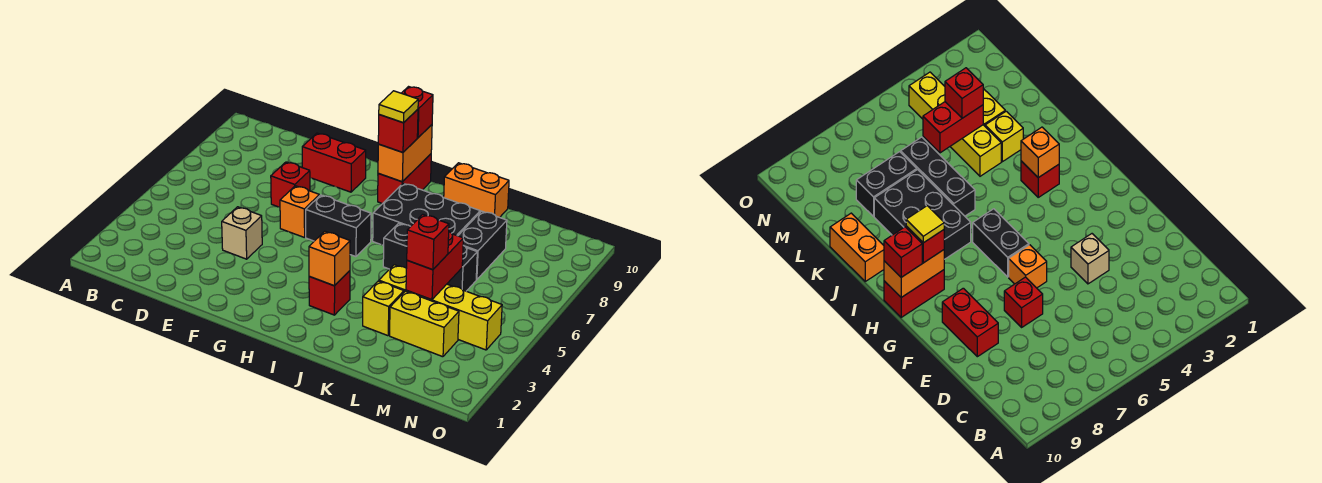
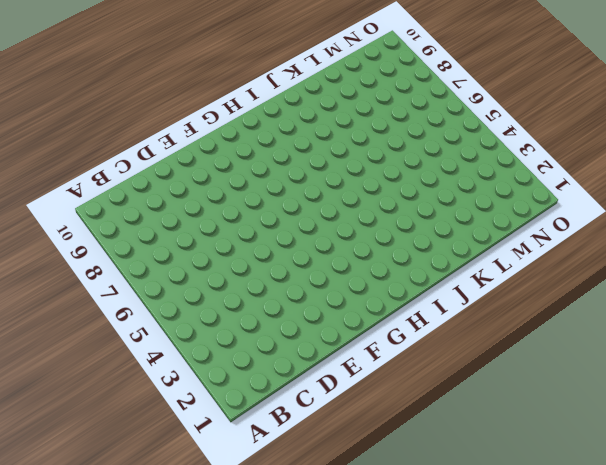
none -> tan 1x1 brick [222,207,262,259]
none -> red 1x1 brick [271,162,310,207]
none -> red 1x2 brick [302,133,366,192]

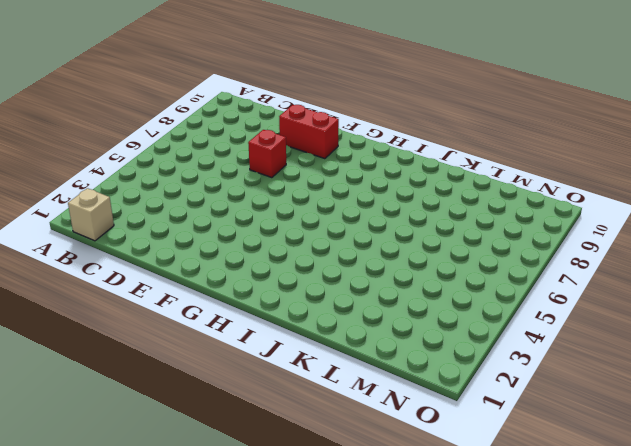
tan 1x1 brick [68,188,114,241] -> tan 1x1 brick moved to [222,207,262,259]
none -> orange 1x1 brick [280,186,320,238]
none -> black 1x2 brick [306,195,371,257]
none -> red 1x2 brick [378,154,431,204]

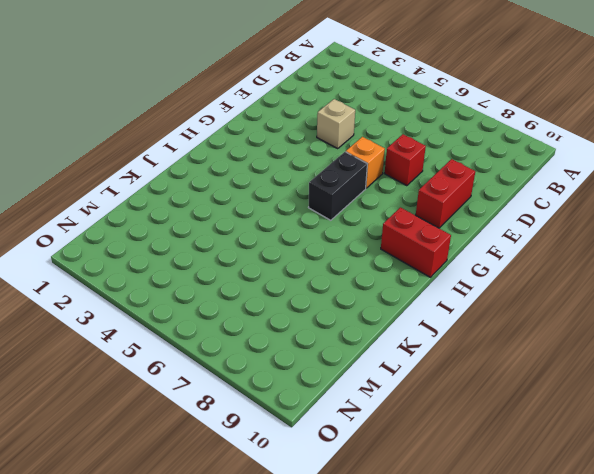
none -> red 1x1 brick [309,271,350,315]
none -> black 2x3 brick [373,183,480,246]
none -> black 1x3 brick [383,223,477,291]

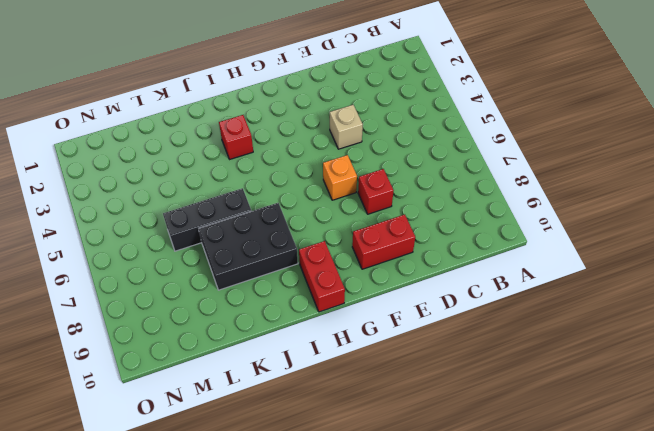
none -> black 1x2 brick [306,195,371,257]
none -> orange 1x2 brick [444,163,509,217]
none -> yellow 1x1 brick [363,281,404,336]

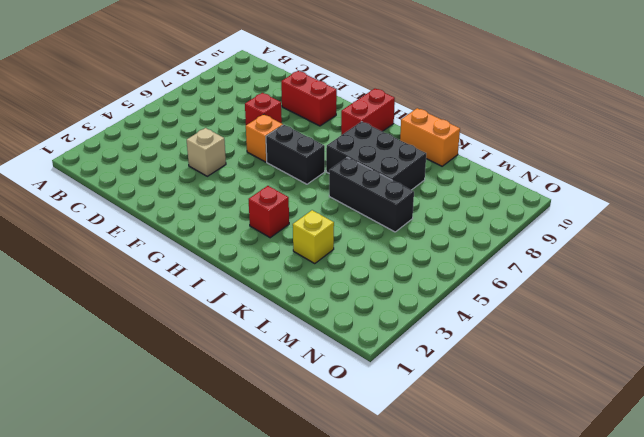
none -> yellow 1x4 brick [379,265,502,350]
none -> yellow 1x2 brick [390,291,459,357]
none -> black 1x2 brick [458,211,507,280]

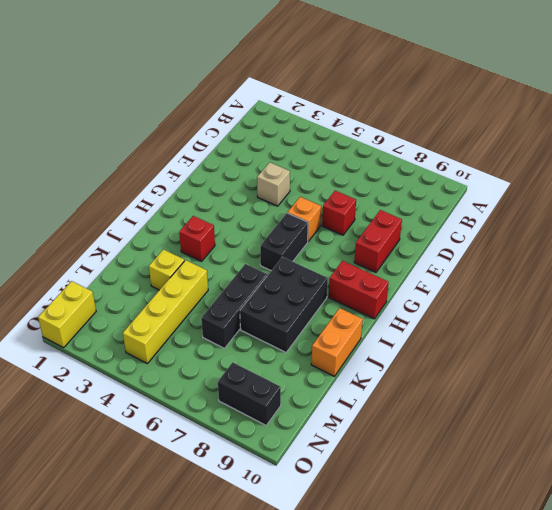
yellow 1x2 brick [38,281,96,348] -> yellow 1x2 brick moved to [390,291,459,357]
black 1x2 brick [218,362,281,425] -> black 1x2 brick moved to [458,211,507,280]
none -> orange 1x2 brick [378,125,432,182]
none -> orange 1x1 brick [309,231,350,286]
none -> red 1x2 brick [406,232,463,300]

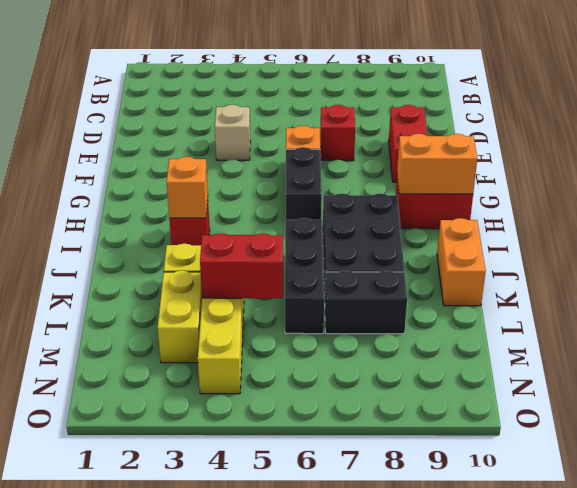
none -> red 1x1 brick [378,109,418,152]
none -> red 1x1 brick [402,87,433,138]
none -> red 1x1 brick [407,214,449,270]

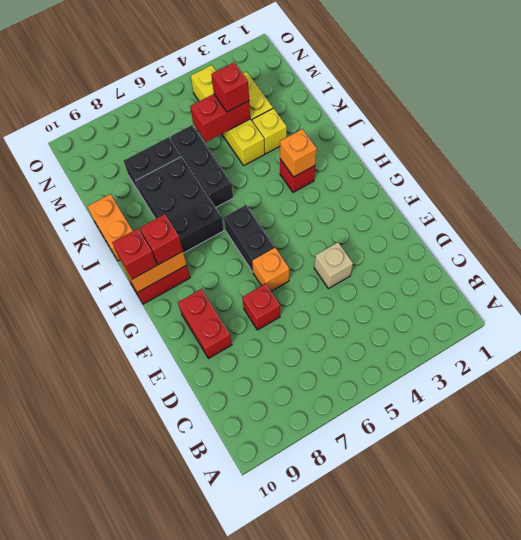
none -> yellow 1x1 tile [379,91,418,123]

